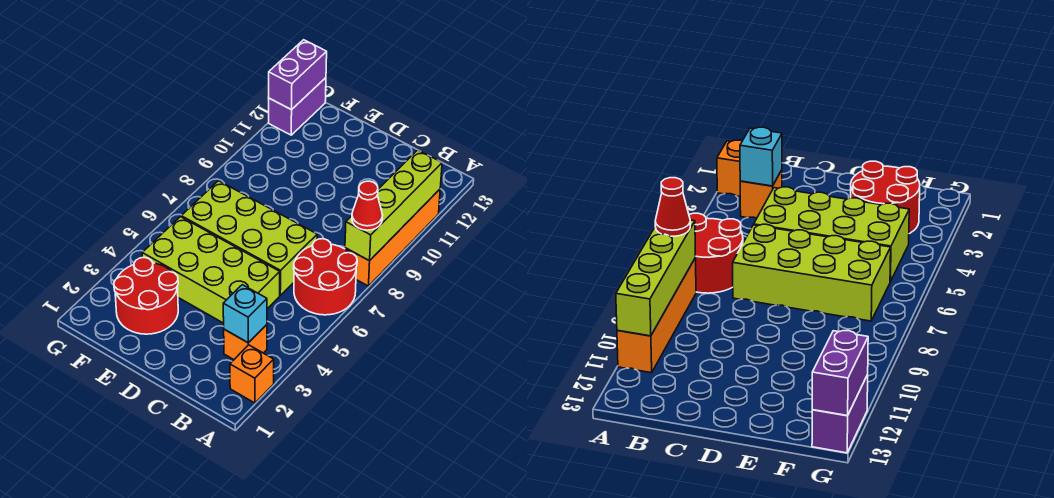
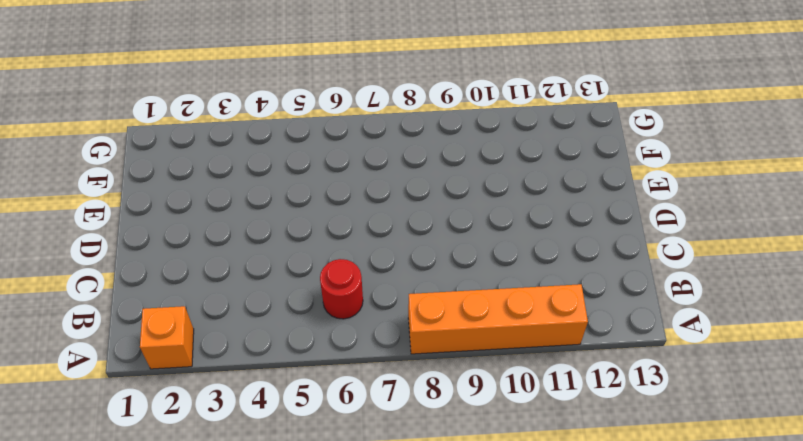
red 1x1 round brick [320,259,363,319] -> red 2x2 round brick [294,239,357,315]
none -> orange 1x1 brick [224,325,267,360]
none -> lime 2x4 brick [142,217,280,323]
none -> lime 2x4 brick [181,181,317,295]

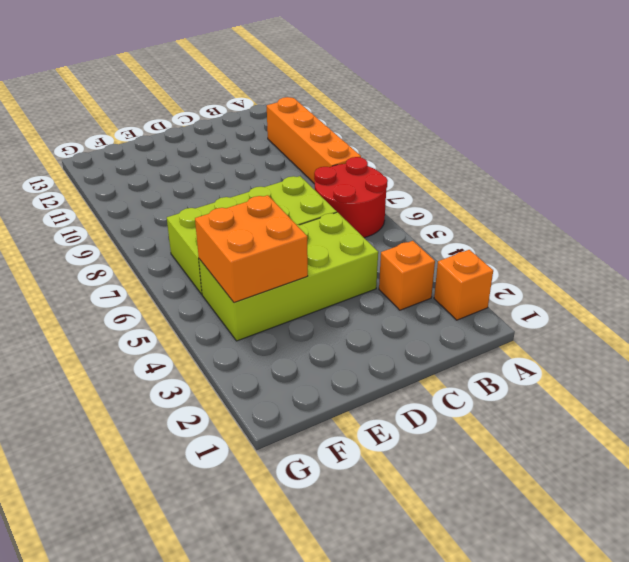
orange 2x2 brick [195,195,308,303] -> none
none -> red 2x2 round brick [114,258,178,334]
none -> purple 1x2 brick [269,78,326,135]
none -> lime 1x4 brick [345,150,442,261]

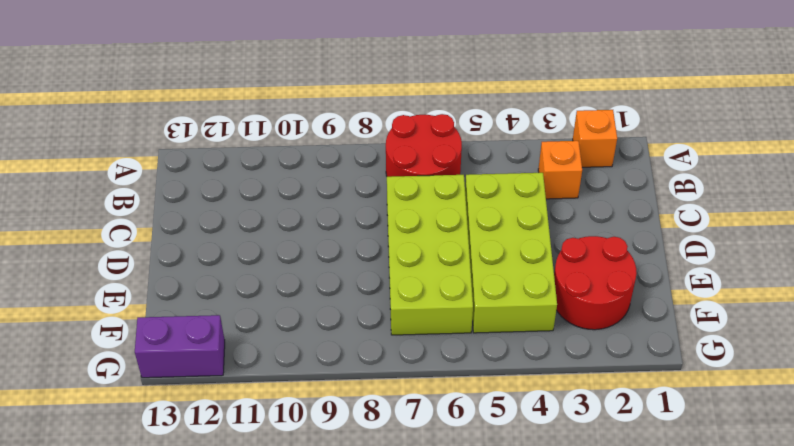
none -> orange 1x4 brick [345,189,440,286]
none -> lime 1x4 brick [345,150,442,261]
none -> cyan 1x1 brick [223,285,267,343]

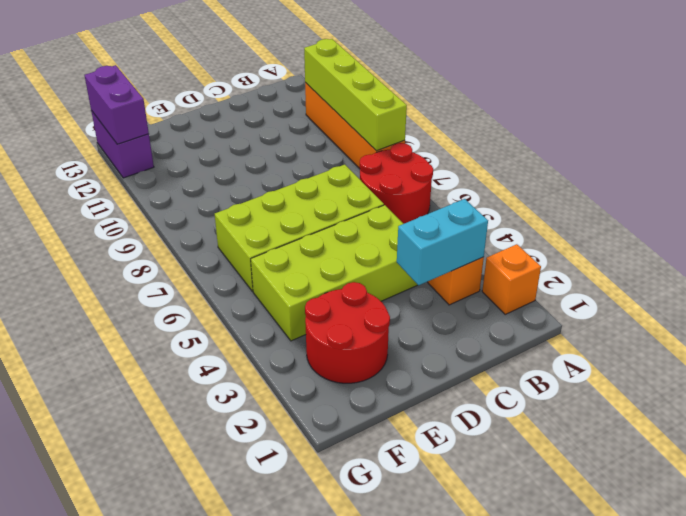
cyan 1x2 brick [397,199,488,285] -> cyan 1x1 brick [223,285,267,343]
none -> red 1x1 cone [352,181,382,230]

